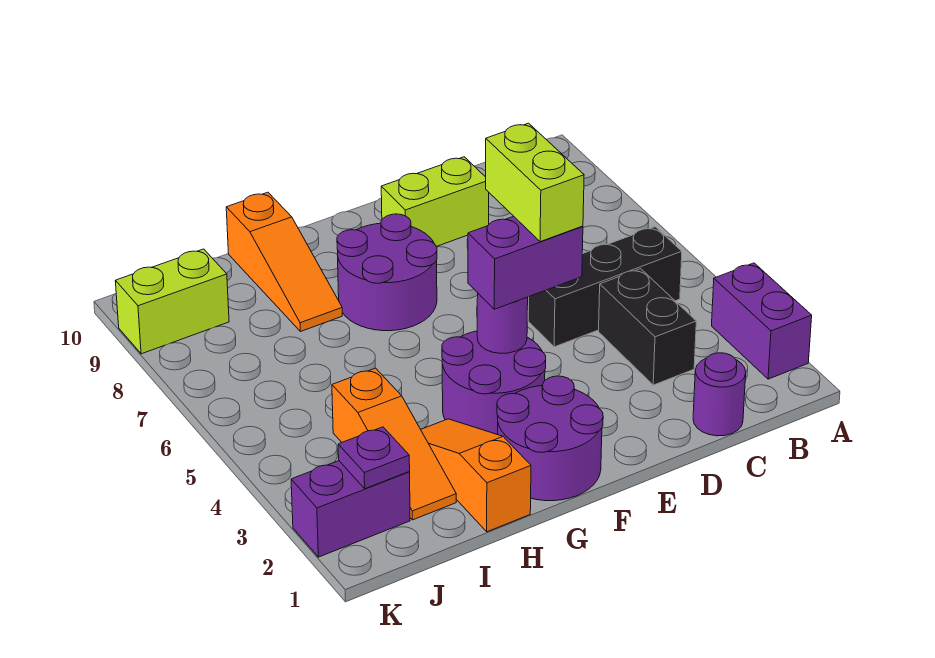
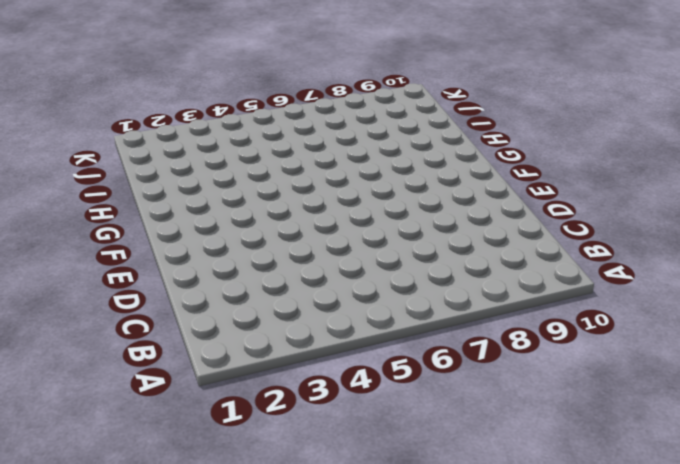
none -> purple 1x2 brick [712,263,812,379]
none -> black 1x3 brick [528,227,682,347]
none -> purple 1x1 round brick [693,353,746,436]

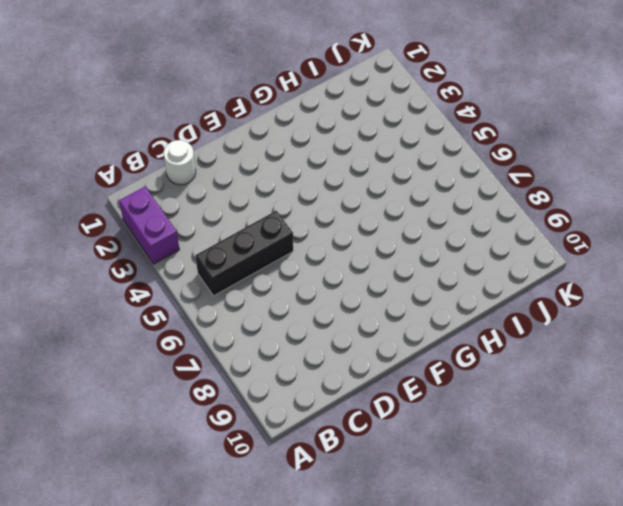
white 1x1 round brick [164,140,196,185] -> purple 1x1 round brick [693,353,746,436]
none -> black 1x2 brick [599,269,696,385]
none -> lime 1x2 brick [381,157,489,246]
none -> purple 2x2 round brick [497,376,603,501]

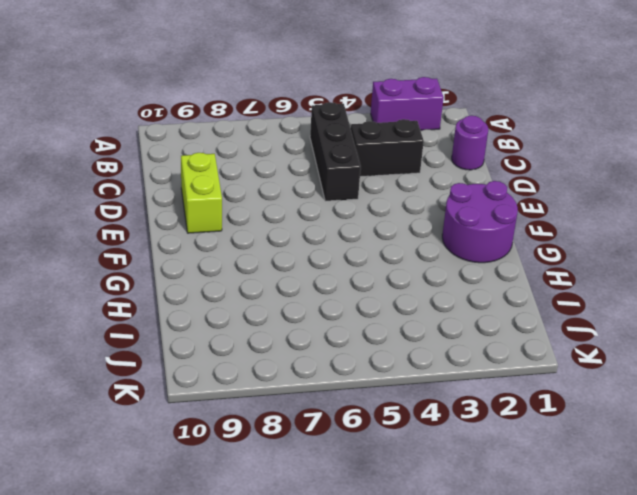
none -> purple 2x2 round brick [442,331,546,435]
none -> purple 2x2 round brick [337,214,437,331]
none -> orange 1x3 slope [421,419,531,532]

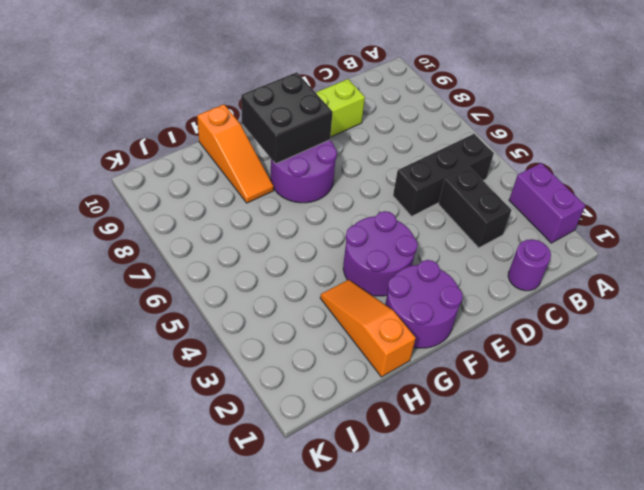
black 2x2 brick [241,72,333,164] -> none
none -> orange 1x3 slope [332,368,456,520]
none -> purple 1x2 brick [291,461,410,557]
none -> lime 1x2 brick [115,249,229,354]

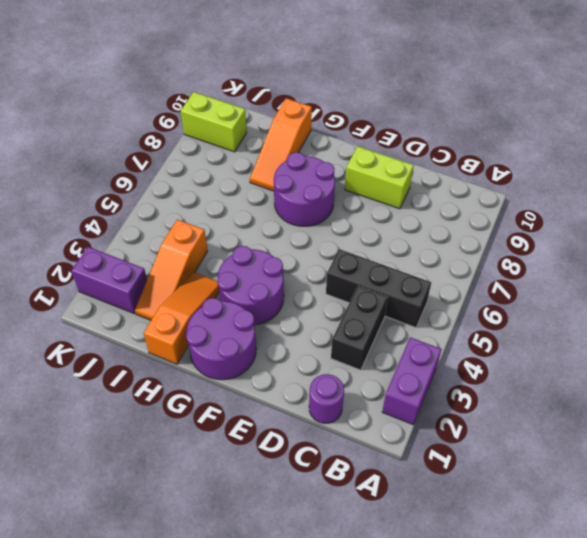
none -> purple 1x1 round brick [477,294,528,353]
none -> purple 1x1 plate [338,427,410,489]
none -> purple 1x2 brick [468,216,583,309]

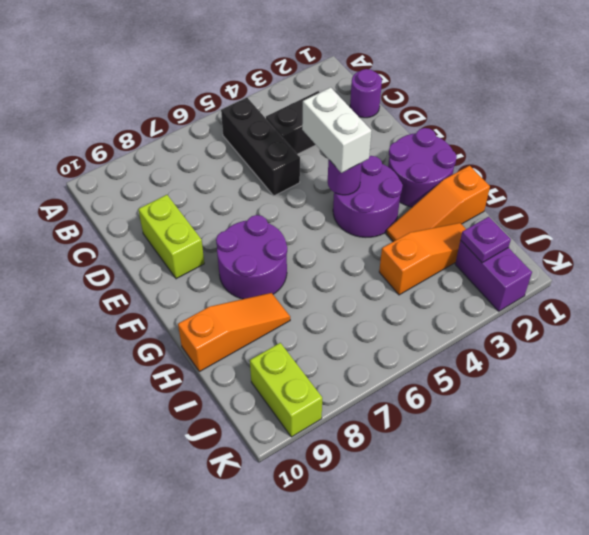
white 1x2 brick [302,87,371,173] -> purple 1x2 brick [468,216,583,309]
none -> purple 1x2 brick [712,263,812,379]
none -> lime 1x2 brick [486,123,584,242]

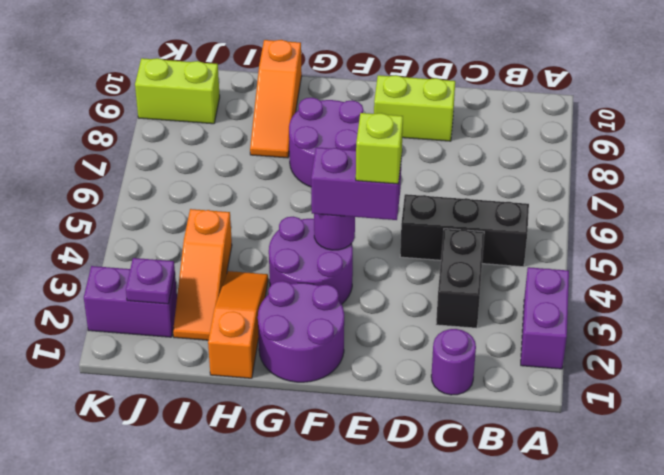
lime 1x1 brick [356,113,403,184] -> lime 1x2 brick [486,123,584,242]

